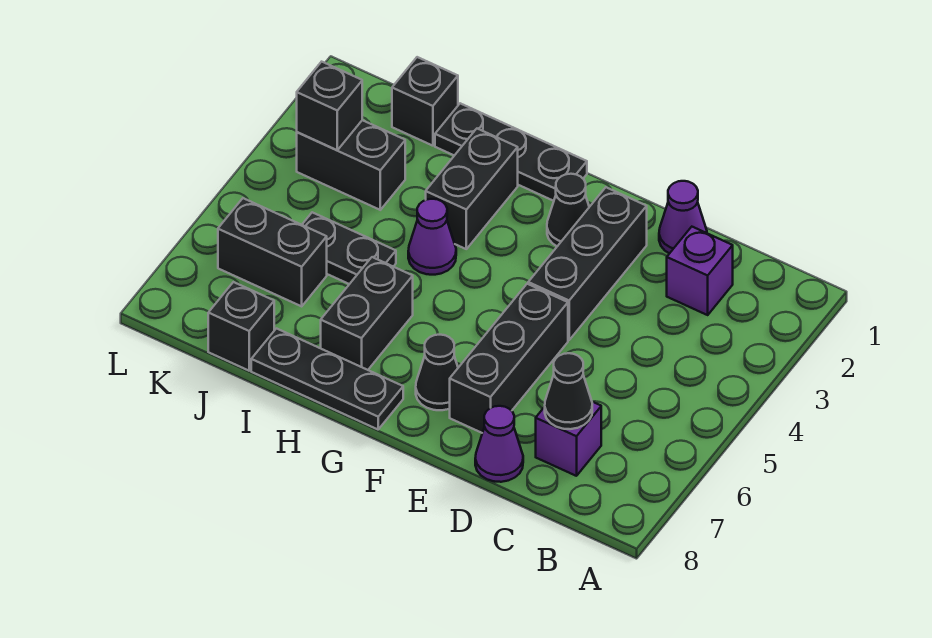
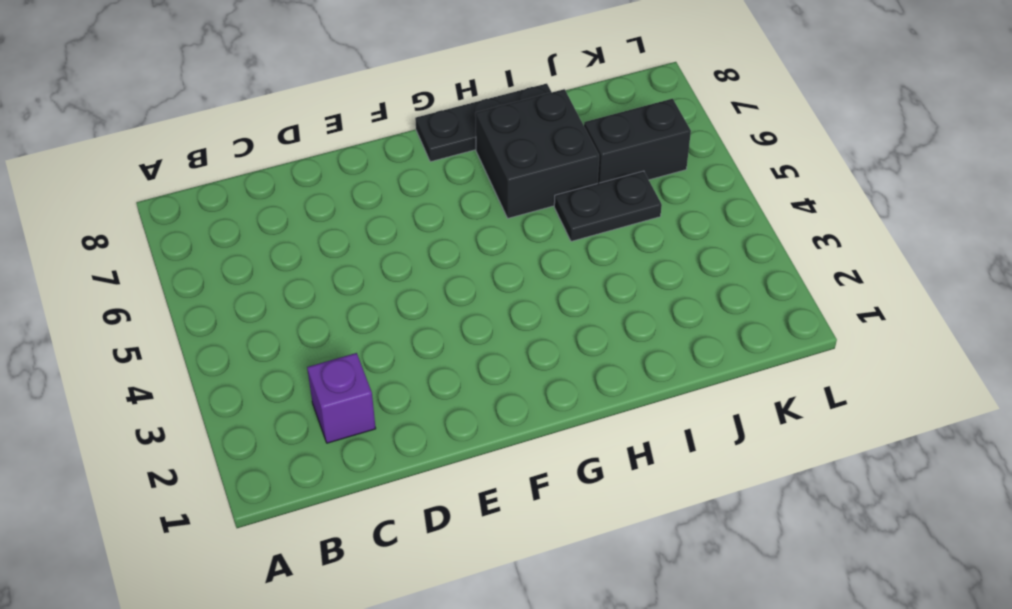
black 2x2 brick [475,89,599,218] -> black 1x2 brick [321,257,413,370]
none -> purple 1x1 brick [536,402,601,476]
none -> purple 1x1 cone [659,181,707,254]
none -> purple 1x1 cone [475,406,523,482]

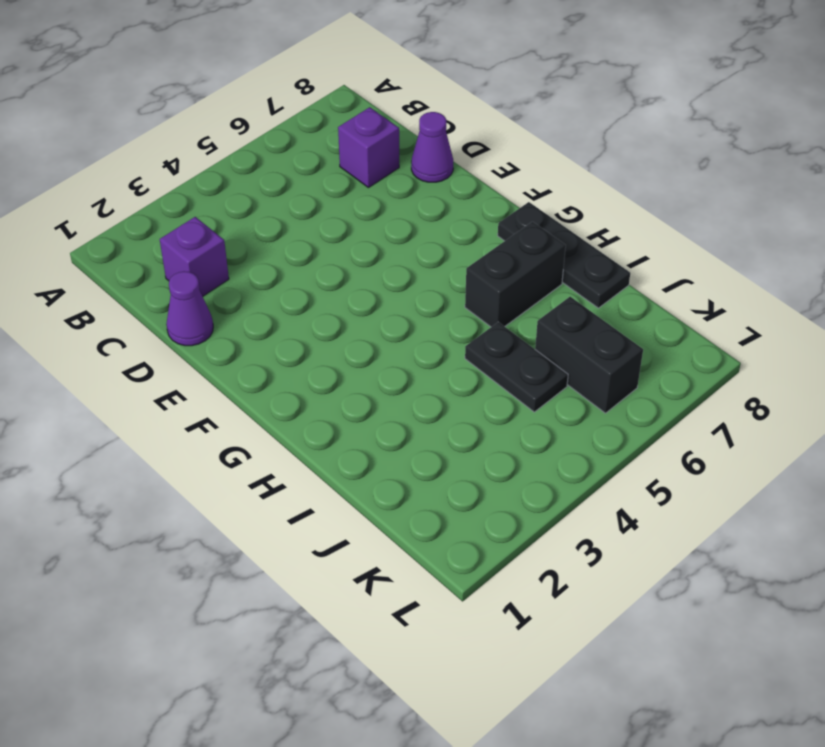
none -> black 1x3 brick [528,187,647,340]
none -> black 1x3 brick [450,284,568,433]
none -> black 1x1 cone [547,174,589,246]

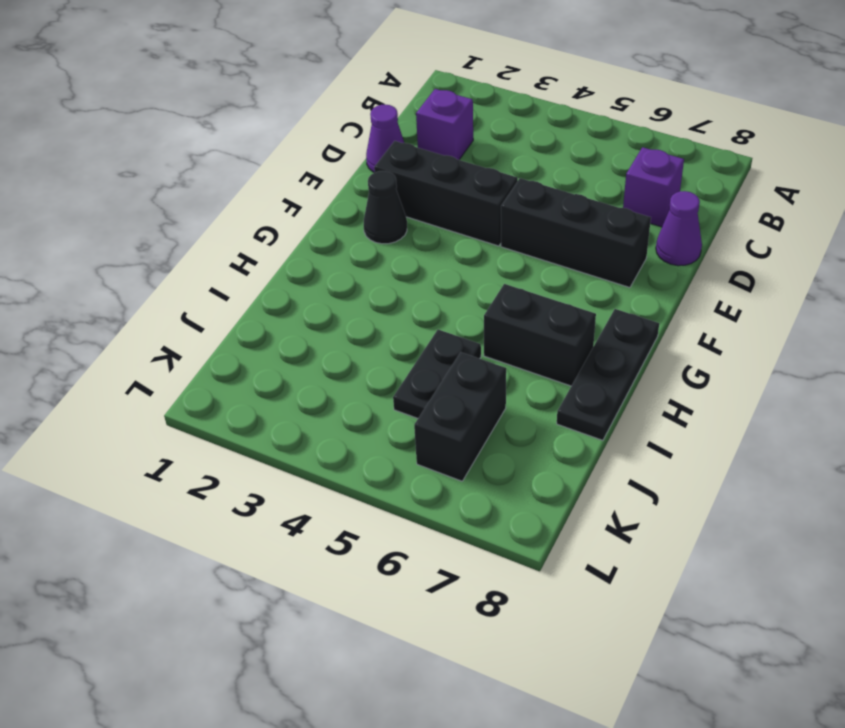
none -> black 1x1 cone [416,335,458,410]
none -> black 1x3 plate [435,103,587,201]
none -> black 1x2 brick [426,129,518,249]

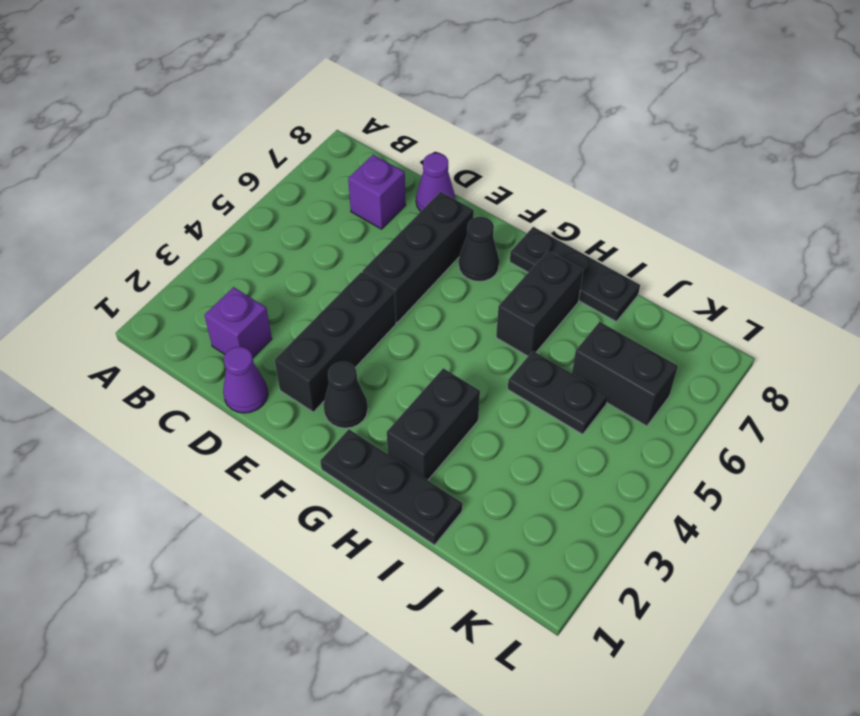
none -> purple 1x1 cone [408,199,456,275]
none -> black 1x1 brick [392,57,458,146]
none -> black 1x2 brick [297,120,405,210]

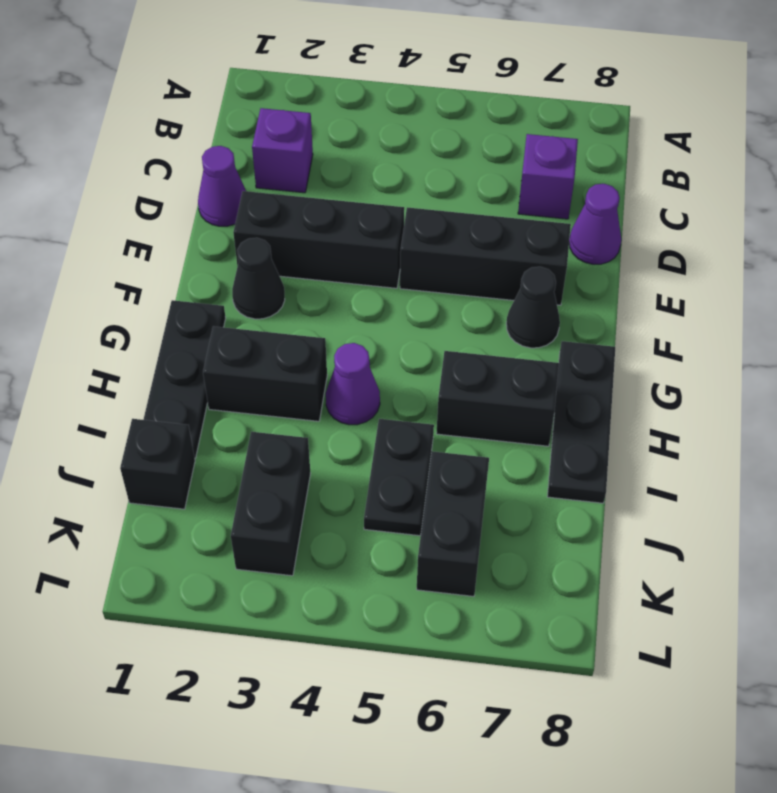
none -> black 1x1 brick [208,282,274,371]
none -> black 1x1 cone [545,353,592,429]
none -> black 1x1 brick [297,62,362,150]

